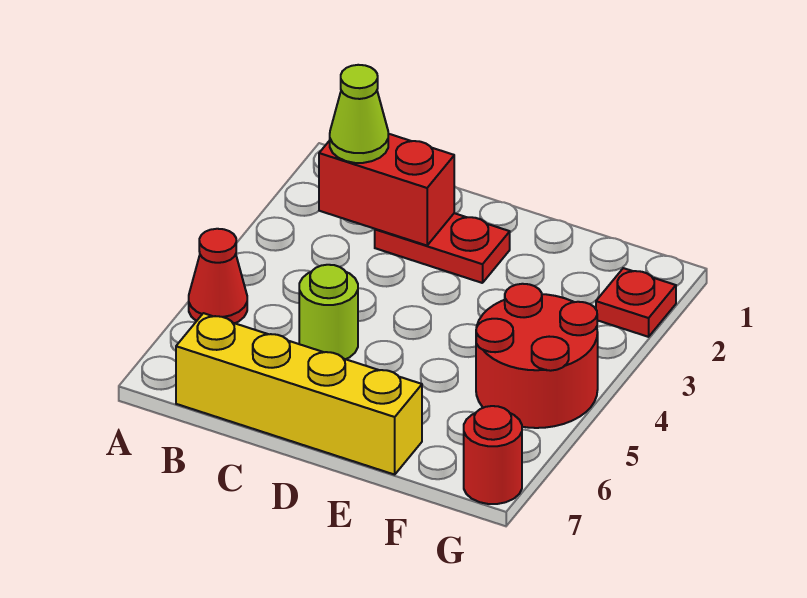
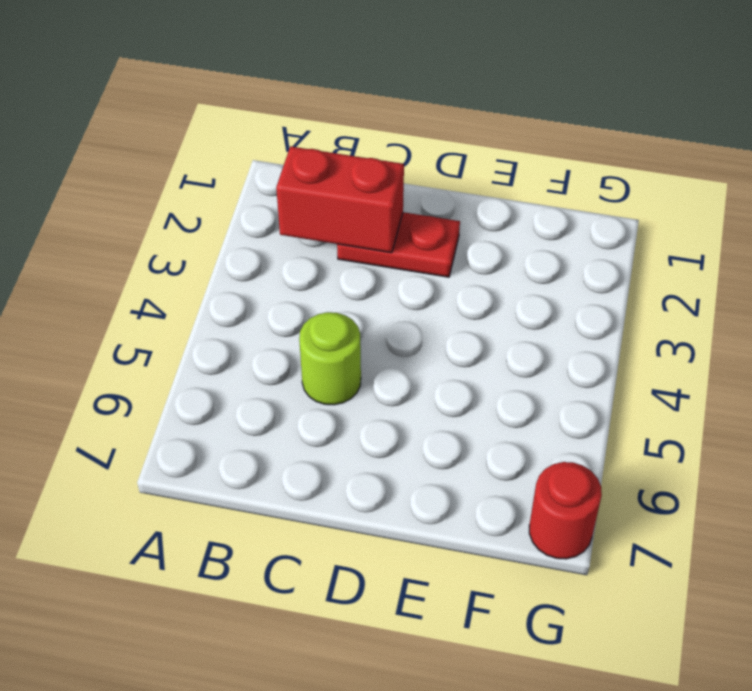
none -> red 1x1 cone [189,229,247,323]
none -> yellow 1x4 brick [176,313,422,475]

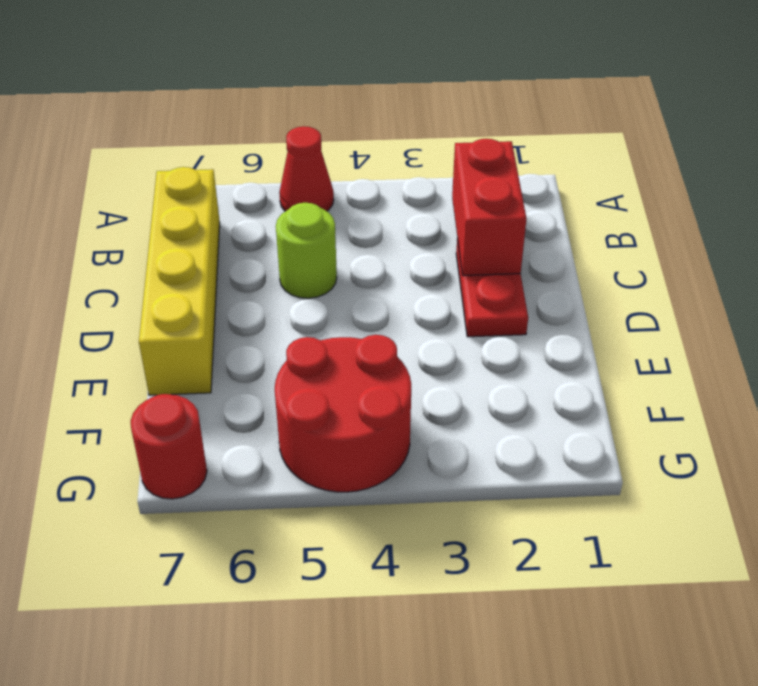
none -> red 1x1 plate [596,268,676,337]
none -> lime 1x1 cone [330,65,388,163]

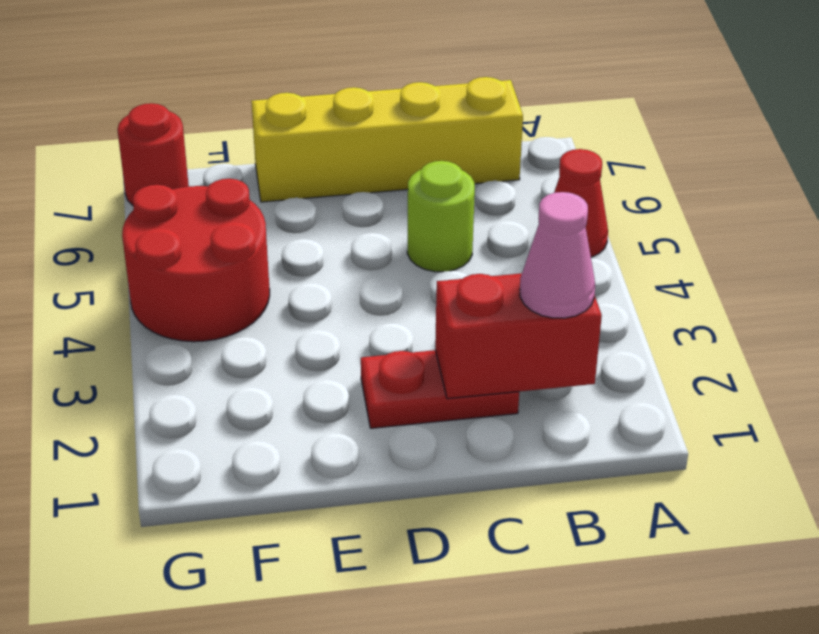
pink 1x1 cone [520,192,595,318] -> lime 1x1 cone [330,65,388,163]
none -> red 1x1 plate [596,268,676,337]

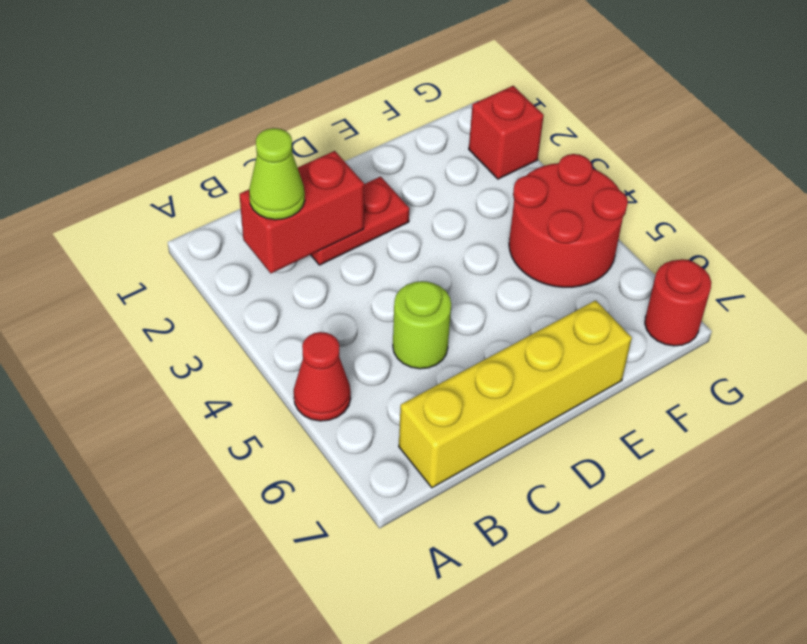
red 1x1 brick [469,86,544,179] -> red 1x1 plate [596,268,676,337]

